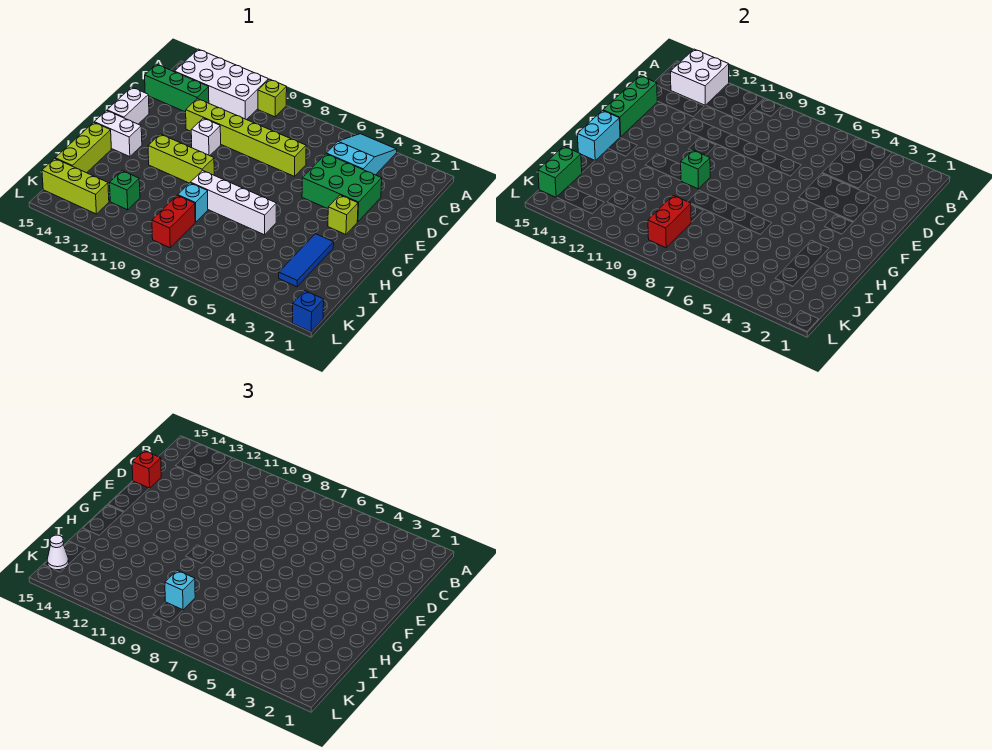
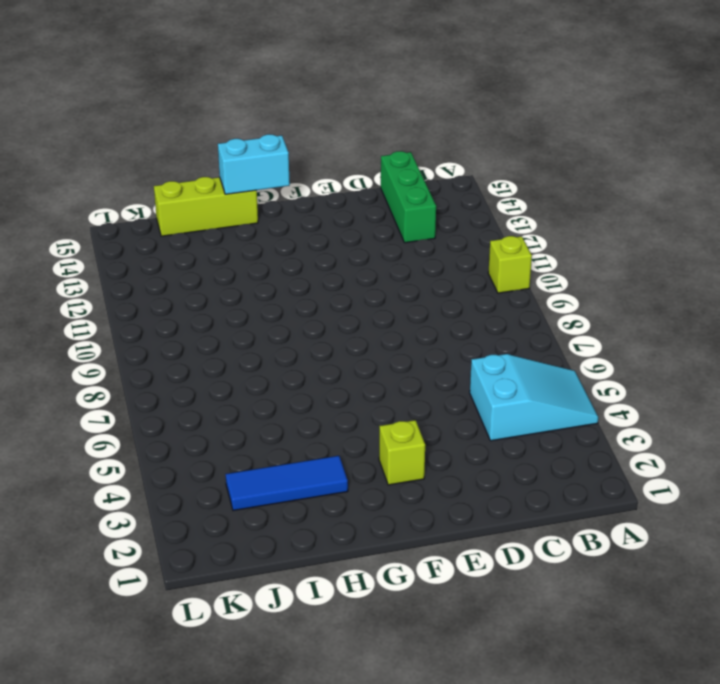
none -> white 2x4 brick [175,49,268,120]
none -> green 2x3 brick [302,154,382,222]
none -> lime 1x6 brick [186,99,306,176]

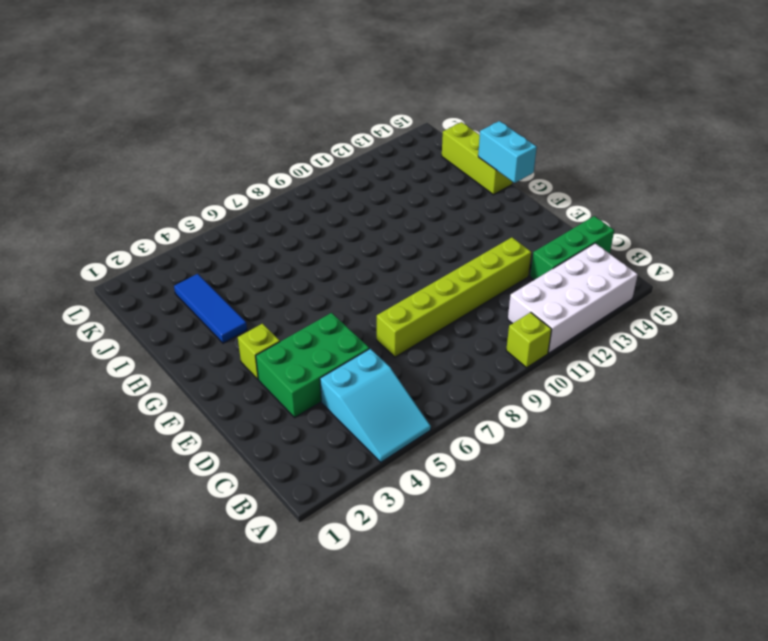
none -> white 1x1 brick [191,118,221,156]
none -> white 1x2 brick [107,87,149,124]
none -> lime 1x3 brick [148,134,214,183]

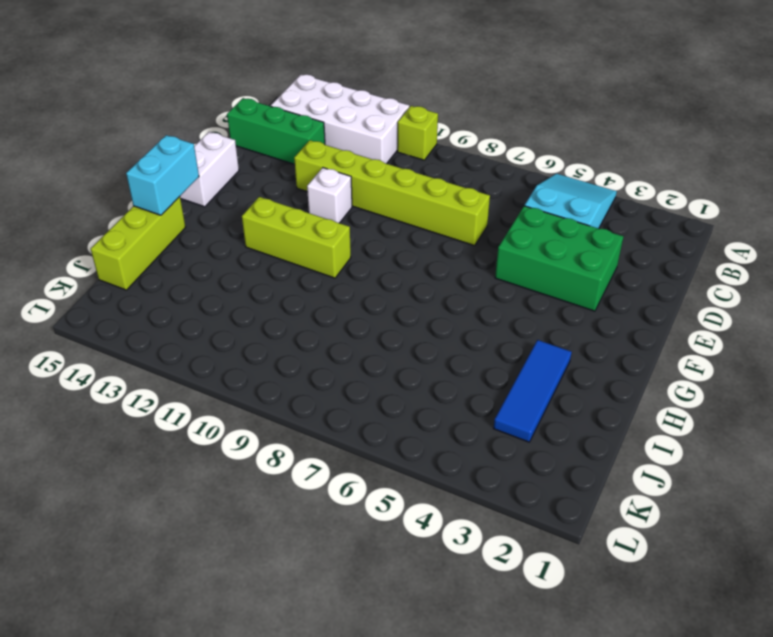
none -> lime 1x1 brick [328,195,358,235]
none -> white 1x2 brick [94,111,142,157]
none -> white 1x4 brick [191,170,277,235]

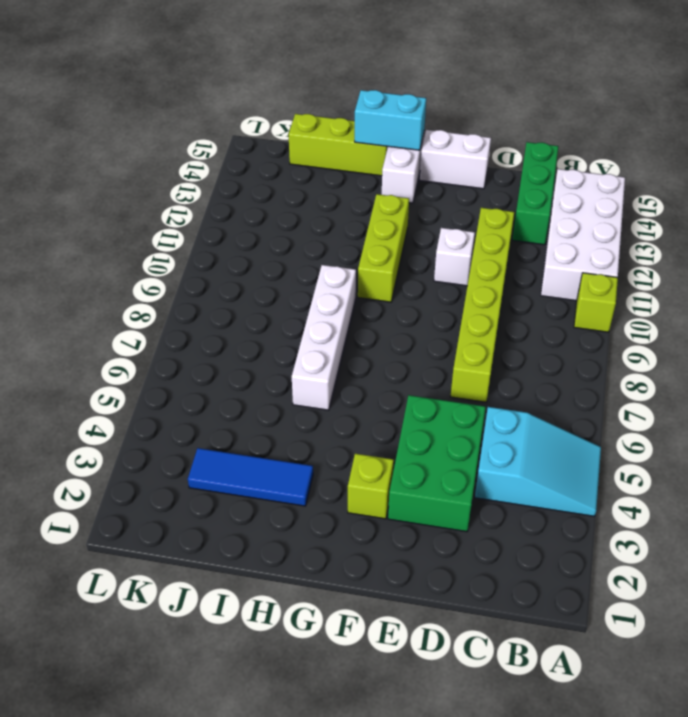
none -> cyan 1x1 brick [178,183,208,222]
none -> red 1x2 brick [152,195,195,248]
none -> green 1x1 brick [110,171,140,210]

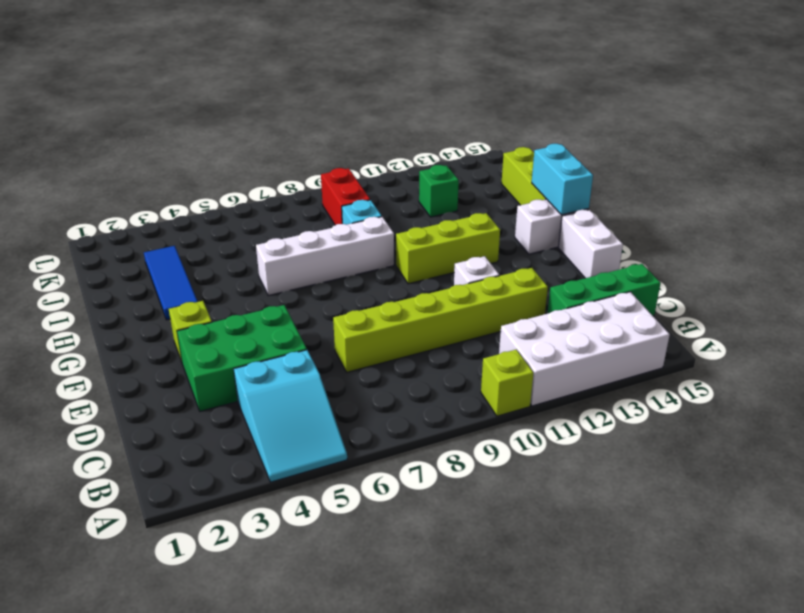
none -> lime 1x3 brick [42,159,109,214]
none -> blue 1x1 brick [292,291,324,332]
none -> white 2x2 brick [671,49,729,105]

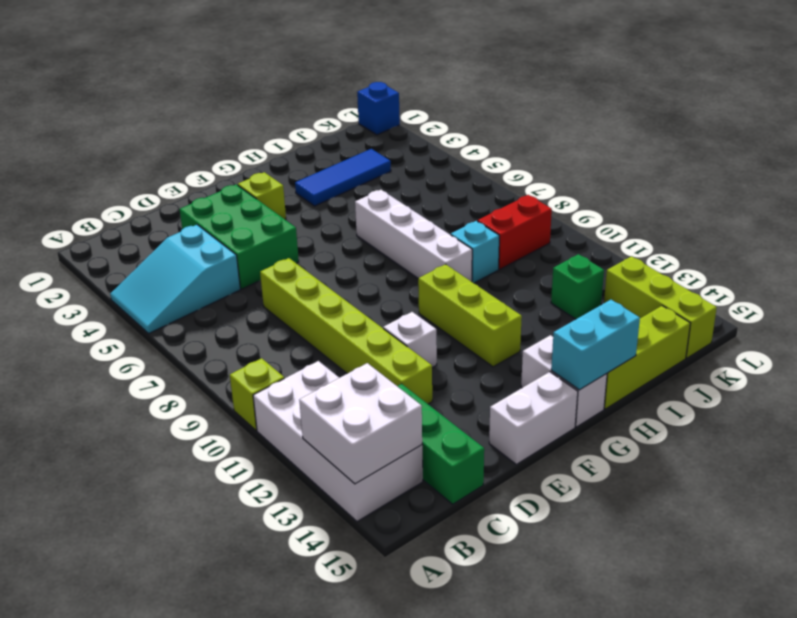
none -> green 1x3 brick [603,76,657,137]
none -> green 1x1 brick [681,150,710,189]
none -> red 1x2 brick [648,195,691,248]

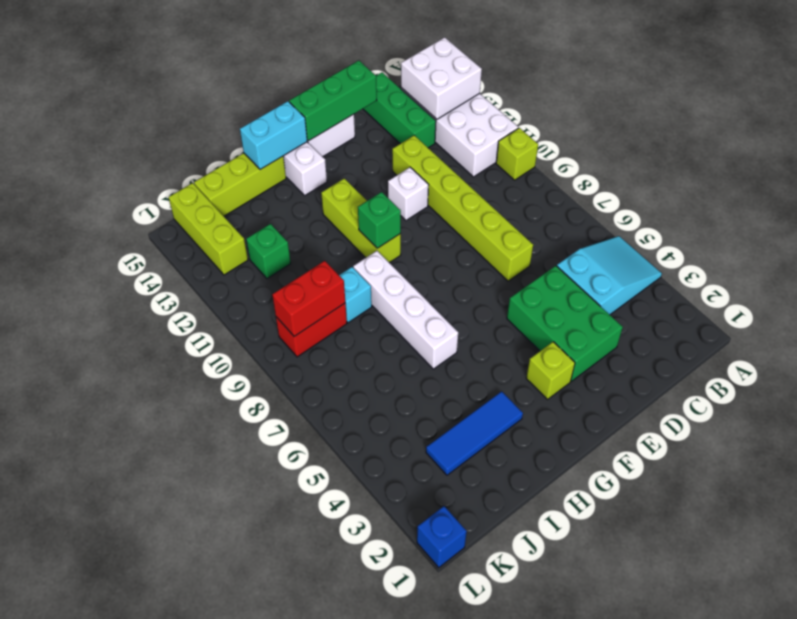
none -> green 1x2 brick [538,146,582,197]
none -> red 1x1 brick [132,451,161,488]
none -> cyan 1x1 brick [165,570,195,610]

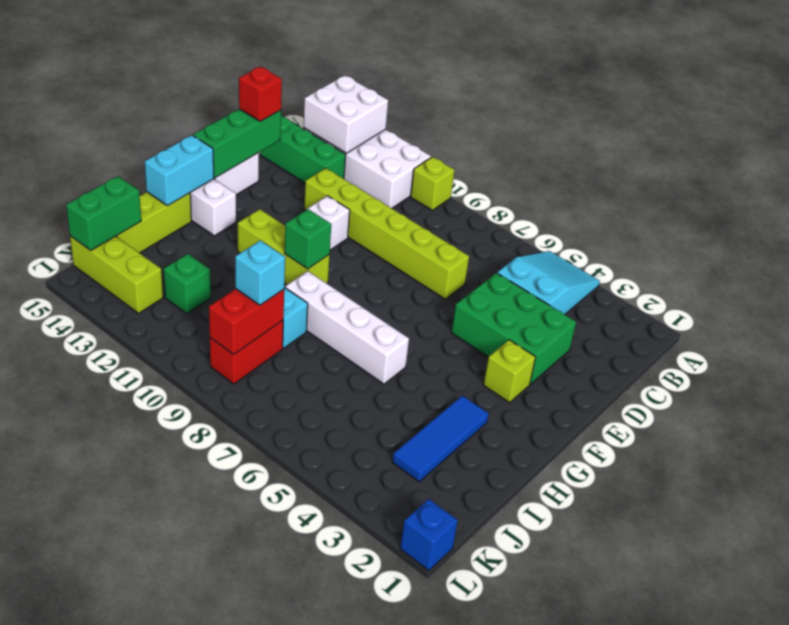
none -> white 1x1 cone [47,535,69,570]

